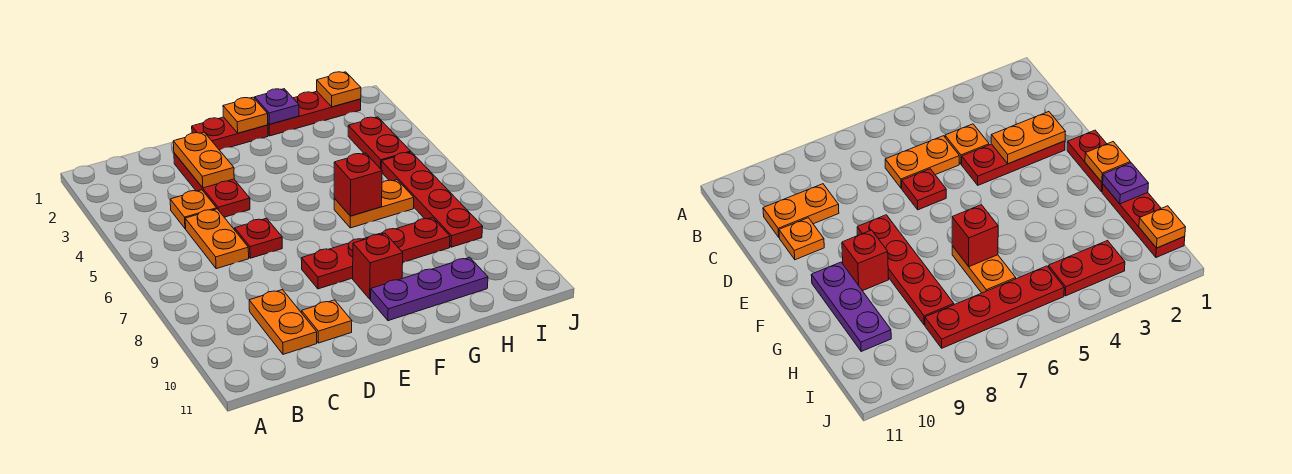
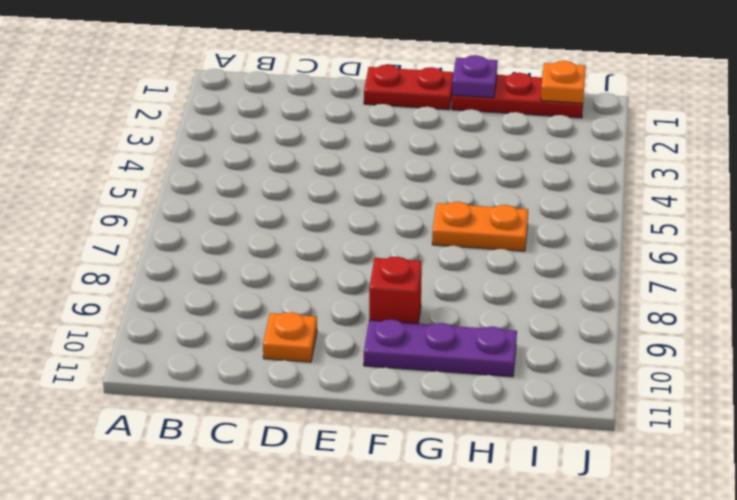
none -> orange 1x1 plate [170,190,217,229]
none -> orange 1x2 plate [185,209,249,269]
none -> orange 1x2 plate [249,290,317,354]

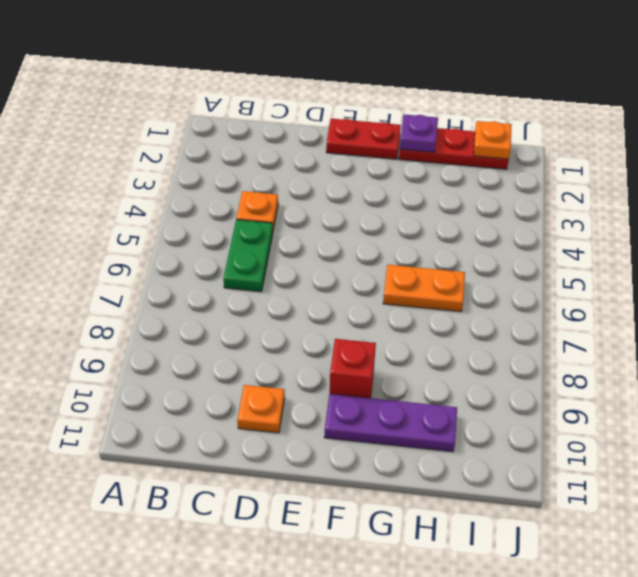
green 1x2 plate [223,220,273,292] -> orange 1x2 plate [185,209,249,269]
none -> orange 1x2 plate [249,290,317,354]
none -> red 1x3 plate [174,153,250,217]
none -> red 1x1 plate [235,218,282,258]

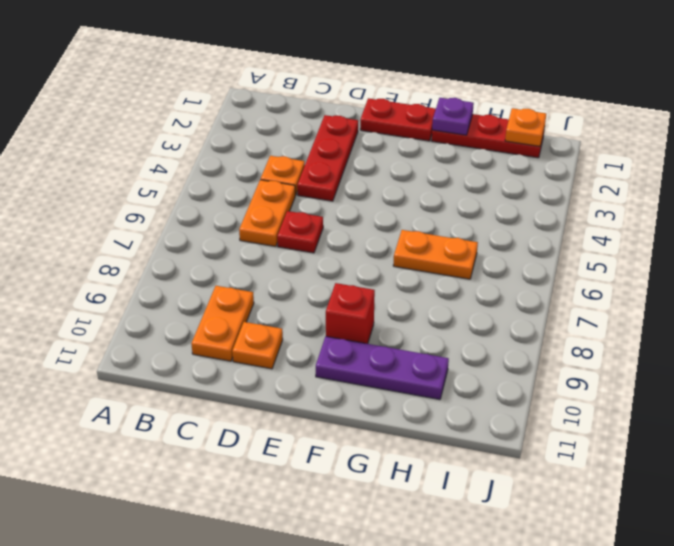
none -> red 1x4 plate [301,218,450,289]
none -> red 1x2 plate [348,117,411,169]
none -> red 1x4 plate [381,152,483,247]

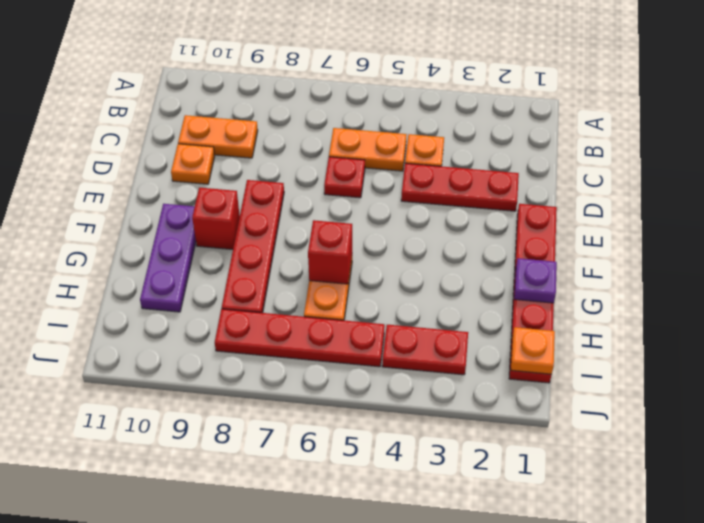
none -> orange 1x2 plate [173,132,234,188]
none -> orange 1x1 plate [223,97,268,133]

